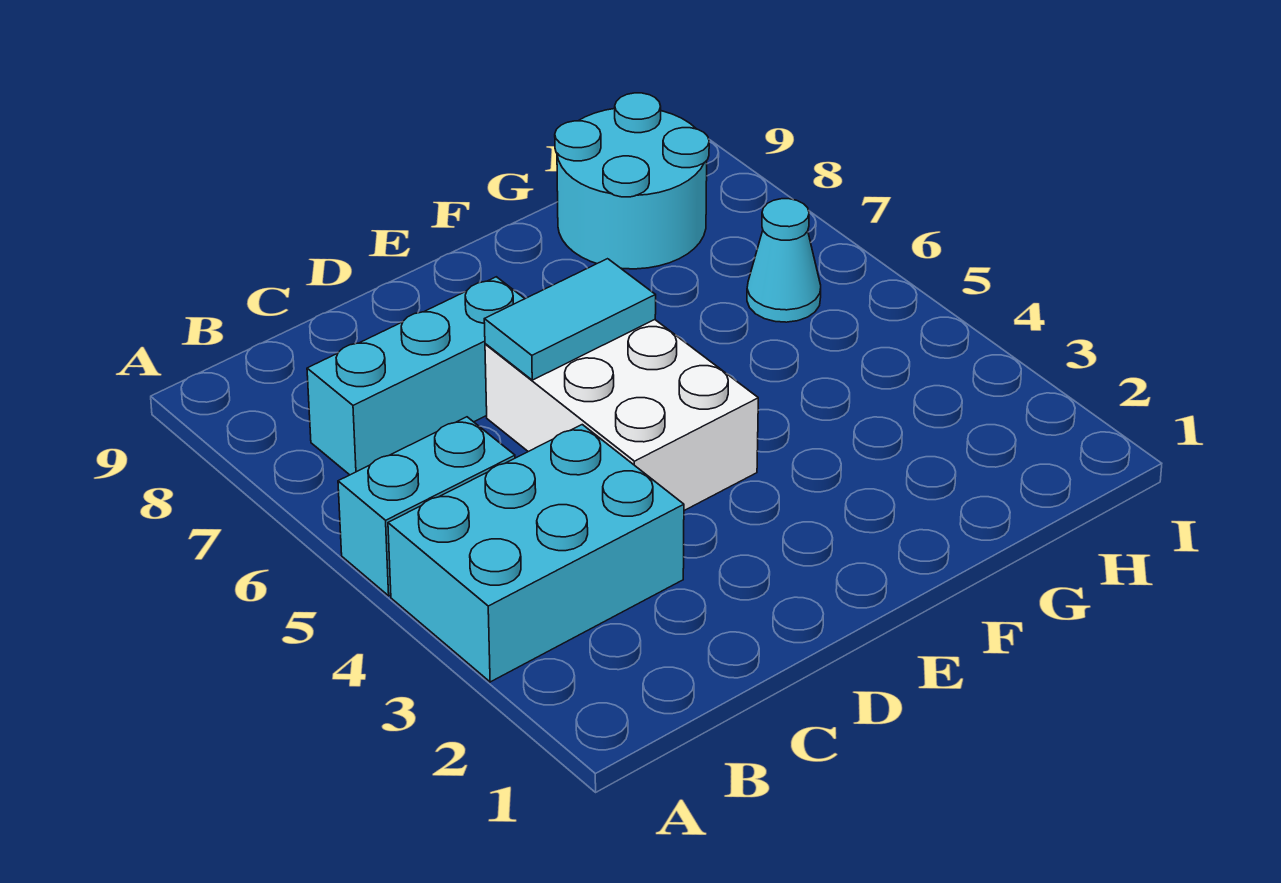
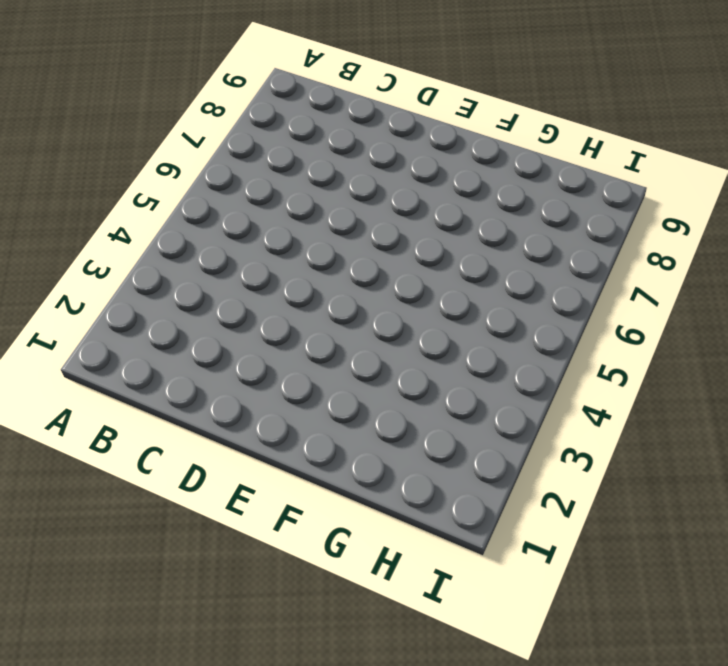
none -> cyan 2x3 brick [388,425,684,682]
none -> cyan 1x2 brick [338,417,515,596]

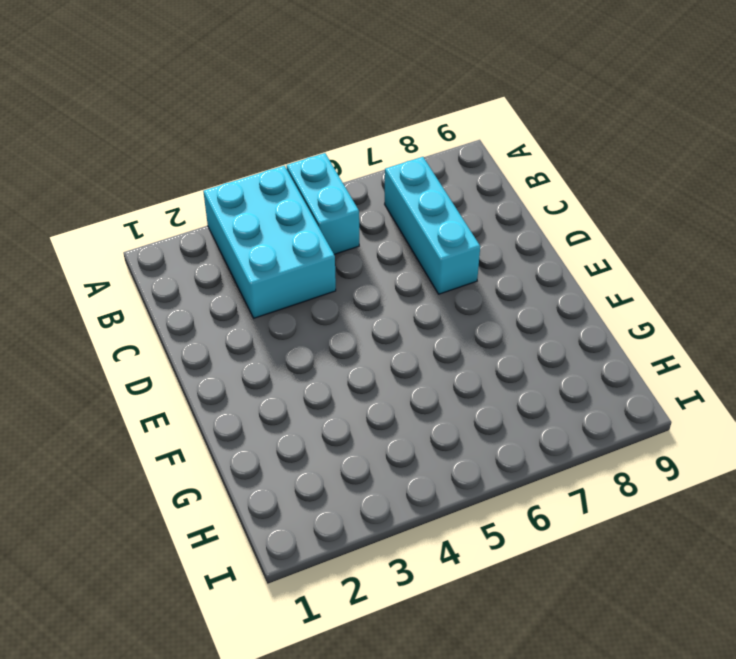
none -> white 2x3 brick [485,320,758,511]
none -> cyan 2x2 round brick [555,93,709,269]

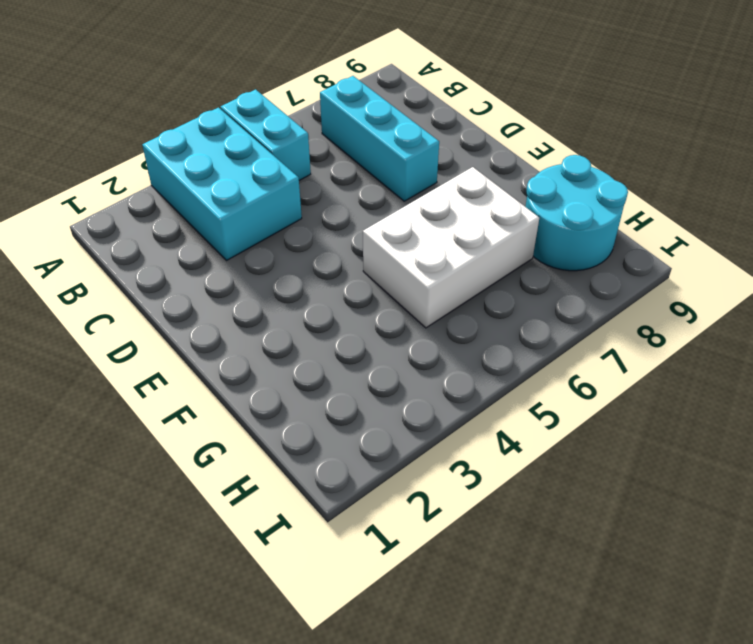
white 2x3 brick [363,167,539,328] -> white 2x3 brick moved to [485,320,758,511]
none -> cyan 1x1 cone [747,199,821,322]
none -> cyan 1x2 tile [484,259,656,380]

